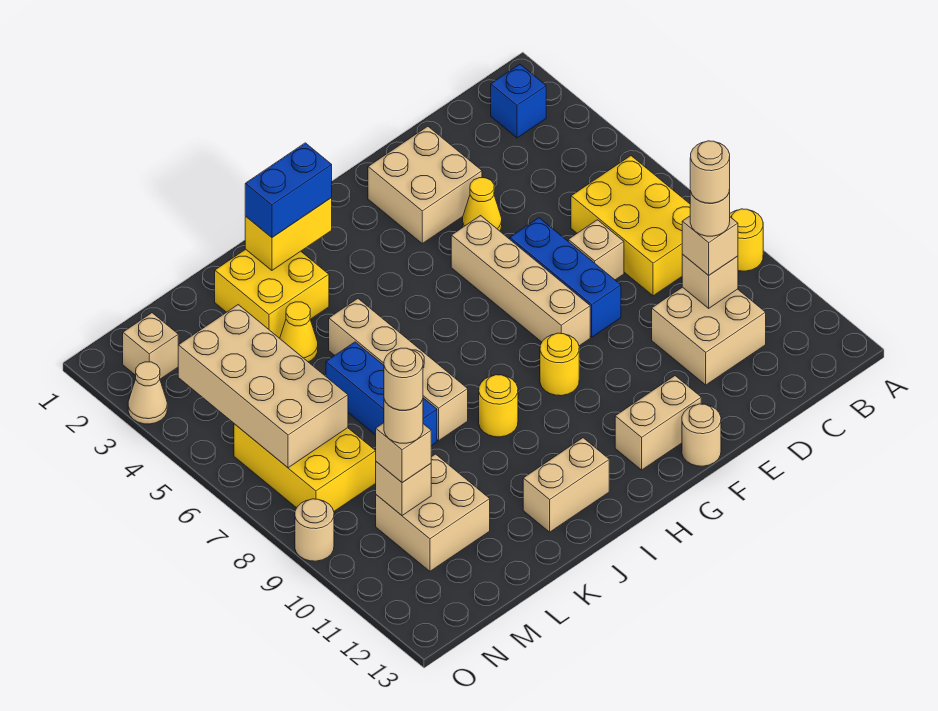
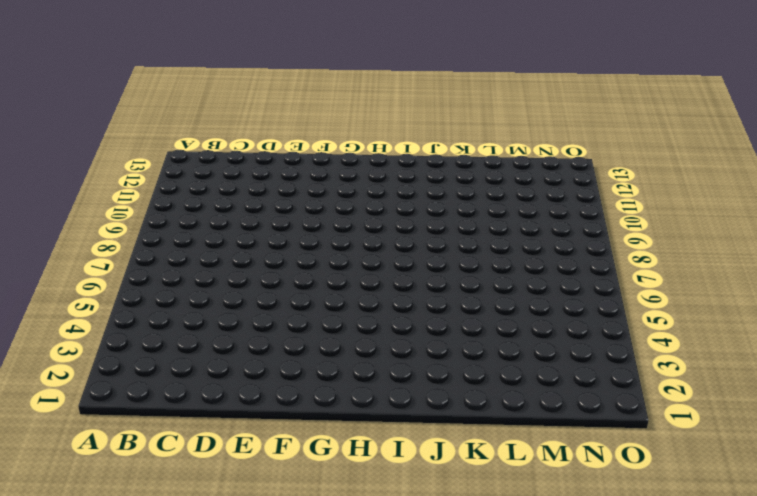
none -> yellow 1x1 round brick [730,209,763,271]
none -> blue 1x1 brick [491,64,546,138]
none -> yellow 2x3 brick [571,156,690,296]
none -> tan 2x2 brick [652,287,766,385]

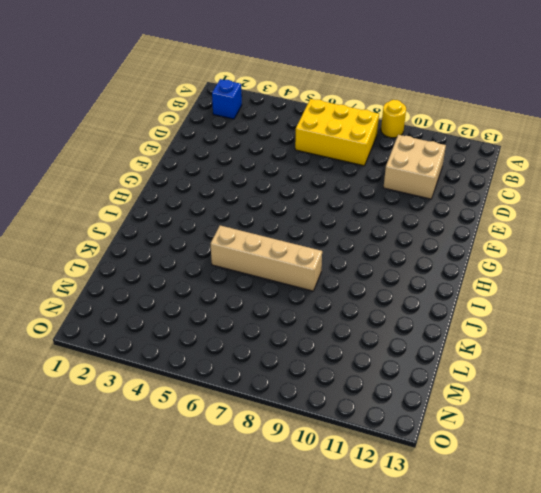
none -> tan 1x1 brick [568,220,624,280]
none -> tan 2x2 brick [368,126,482,244]
none -> yellow 1x1 cone [463,178,502,231]
none -> blue 1x3 brick [510,218,621,337]

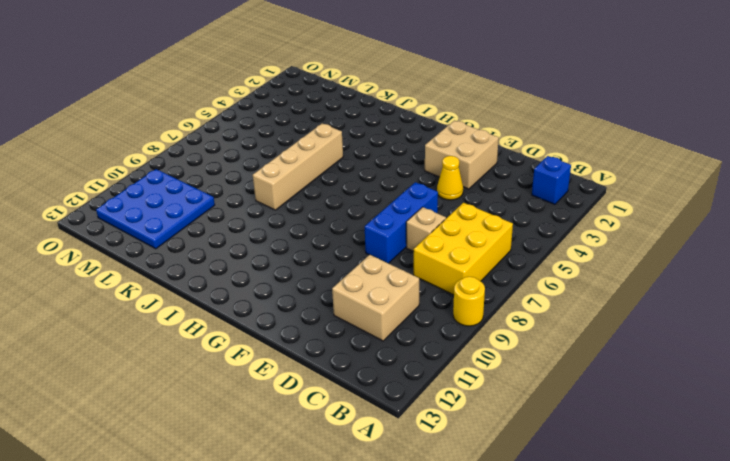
blue 3x3 plate [96,169,215,249] -> tan 2x2 brick [376,454,490,571]
none -> tan 1x4 brick [451,216,590,346]
none -> tan 1x2 brick [615,376,701,470]
none -> tan 1x1 round brick [682,404,721,466]
none -> yellow 1x1 round brick [540,333,579,396]

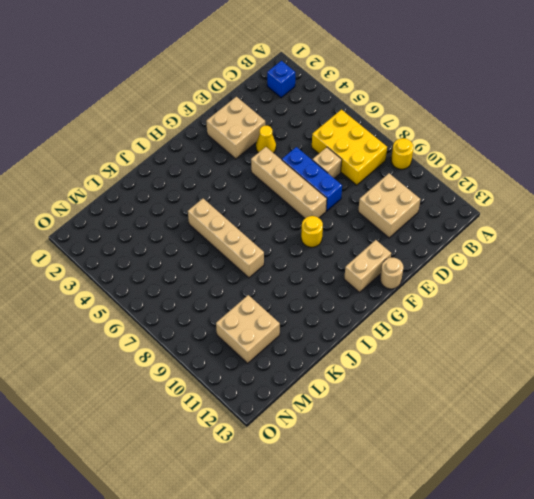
none -> yellow 1x1 round brick [479,375,518,437]
none -> tan 1x2 brick [523,438,609,532]
none -> yellow 2x2 brick [215,249,329,338]
none -> yellow 1x1 cone [280,302,318,362]

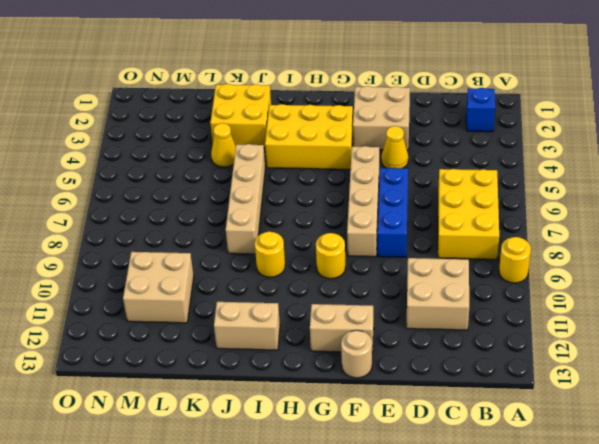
yellow 2x3 brick [265,104,353,169] -> yellow 2x3 brick turned to [234,424,376,511]
none -> tan 1x1 brick [568,220,624,280]
none -> blue 1x3 brick [326,342,437,446]
none -> tan 1x1 brick [123,313,178,379]
none -> tan 1x1 cone [128,362,167,424]

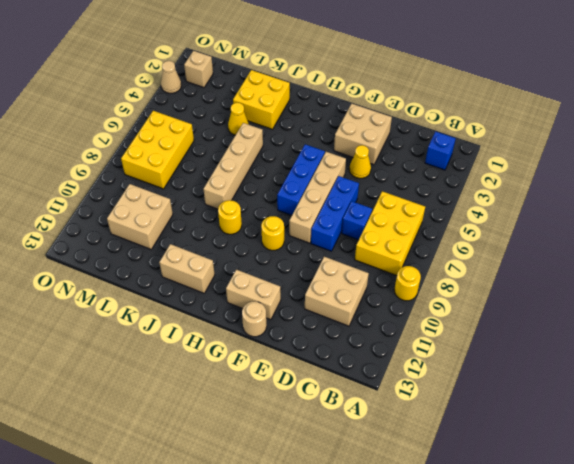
blue 1x1 brick [342,201,372,240] -> tan 1x1 brick [568,220,624,280]
blue 1x3 brick [277,144,325,215] -> blue 1x3 brick moved to [326,342,437,446]
none -> tan 1x1 round brick [295,499,334,561]
none -> tan 1x1 brick [682,254,738,308]
none -> yellow 1x2 brick [245,198,332,270]
none -> tan 2x4 brick [178,305,348,468]

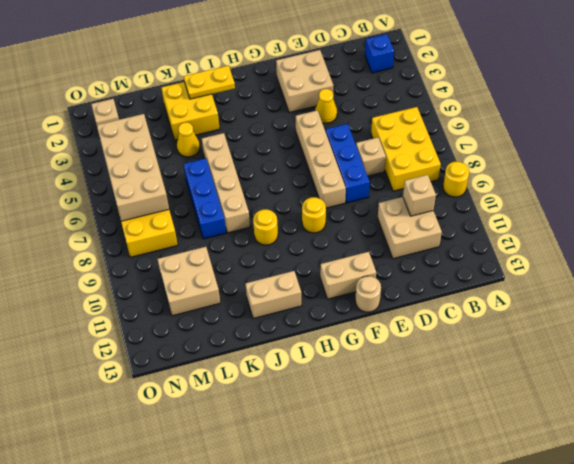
yellow 1x2 plate [184,66,235,99] -> yellow 1x2 brick [245,198,332,270]
none -> tan 1x1 cone [128,362,167,424]
none -> tan 1x1 round brick [295,499,334,561]
none -> tan 1x1 brick [376,462,431,516]
none -> tan 1x1 brick [682,216,738,275]

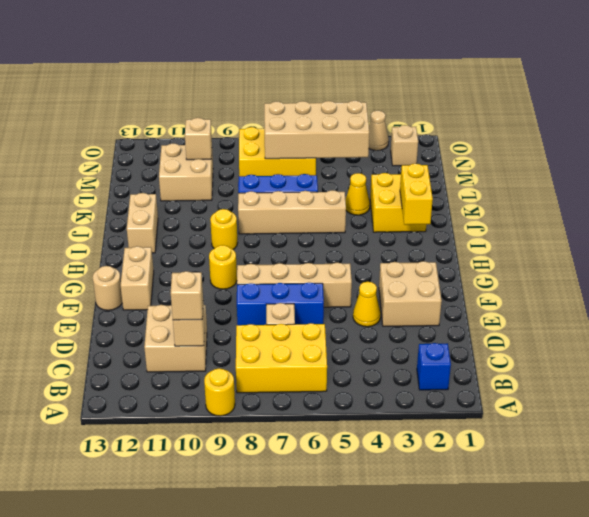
none -> tan 1x1 round brick [295,499,334,561]
none -> blue 1x2 brick [245,143,332,237]
none -> tan 1x1 brick [376,423,431,483]
none -> tan 1x1 round brick [690,190,730,236]

